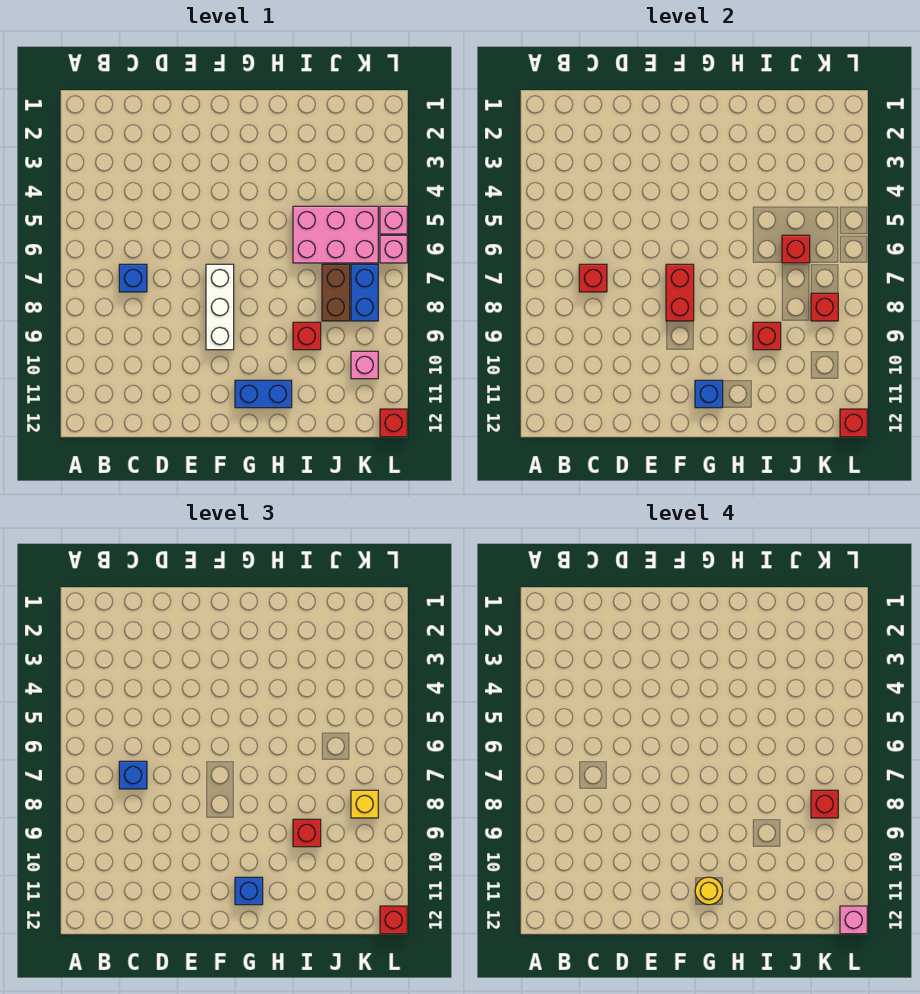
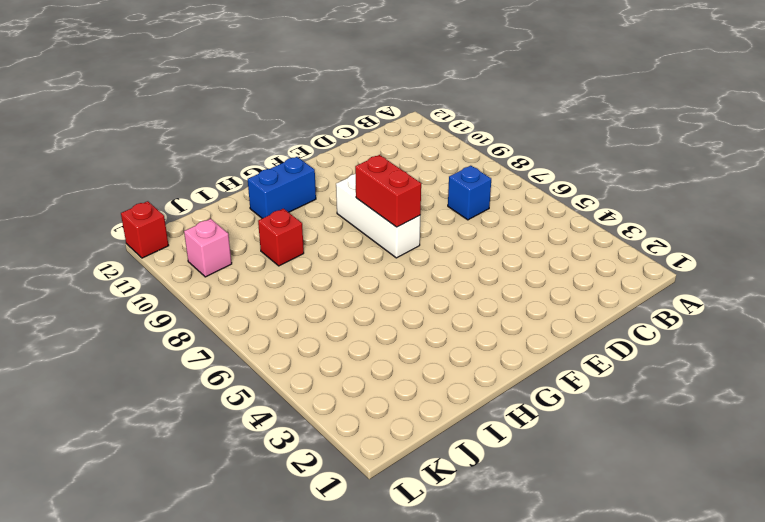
none -> pink 2x3 brick [293,206,378,263]
none -> brown 1x2 brick [322,264,350,321]
none -> blue 1x2 brick [351,264,378,321]

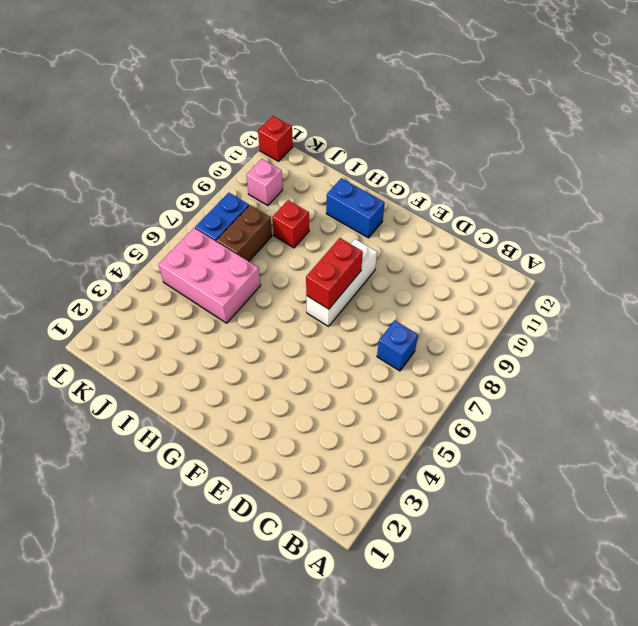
none -> pink 1x1 brick [380,206,407,234]
none -> pink 1x1 brick [380,235,407,263]
none -> red 1x1 brick [579,264,607,292]

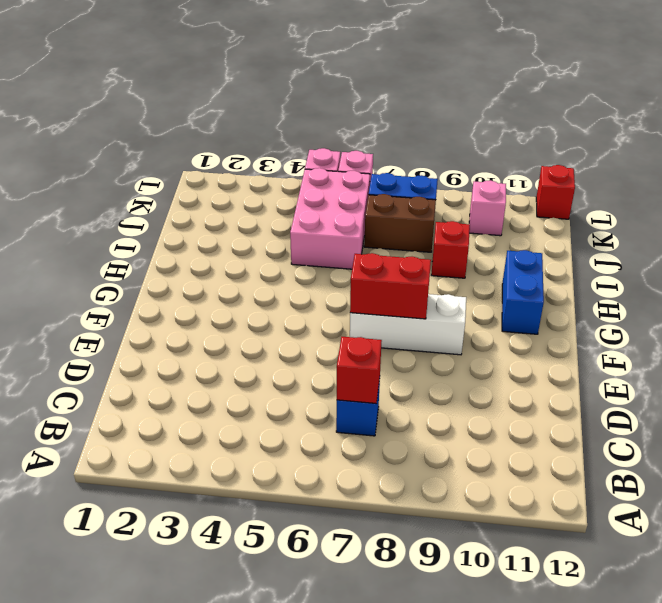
none -> blue 1x1 brick [695,380,723,408]
none -> red 1x1 brick [753,322,781,350]
none -> red 1x1 brick [782,235,810,263]

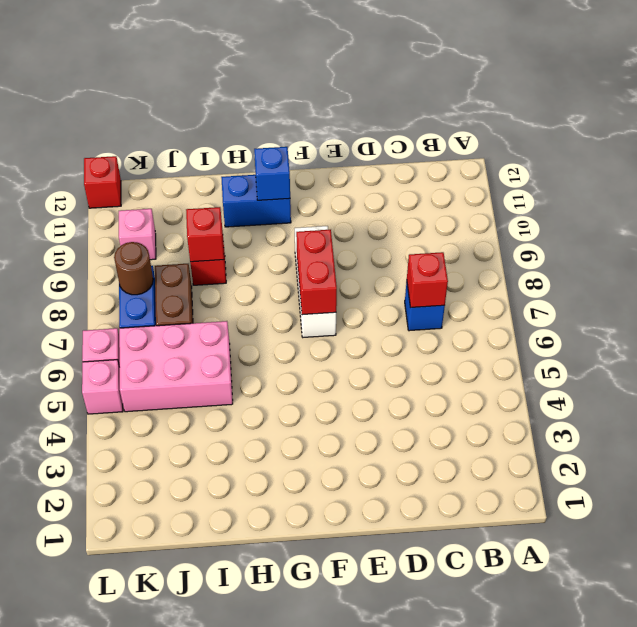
brown 1x1 round brick [114,242,153,295] -> red 1x1 brick [811,293,838,321]
none -> red 1x1 brick [782,235,810,263]
none -> red 1x1 brick [840,409,867,437]
none -> blue 1x1 brick [119,761,147,789]

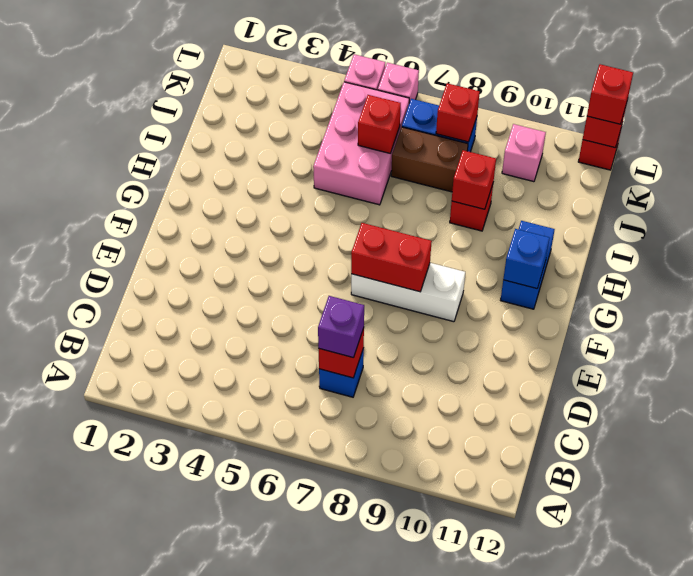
purple 1x1 brick [318,296,364,358] -> blue 1x1 brick [119,761,147,789]
none -> blue 1x1 brick [235,877,263,905]
none -> red 1x1 brick [293,819,321,847]
none -> yellow 1x1 brick [351,790,378,818]

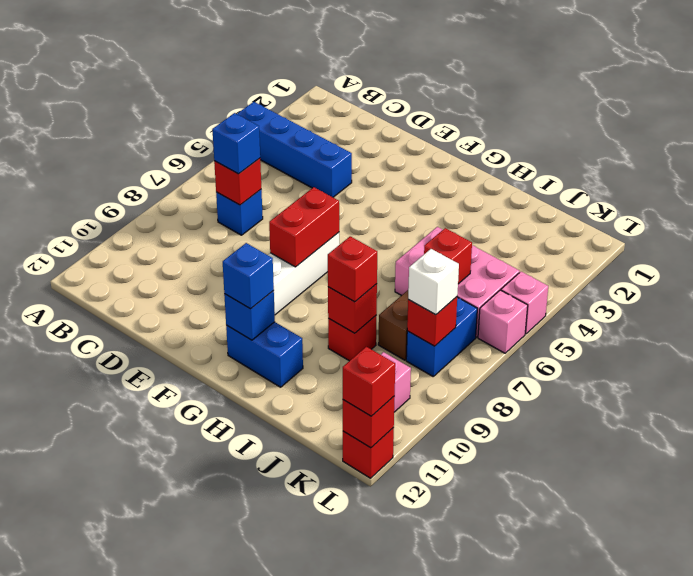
blue 1x4 brick [237,102,352,197] -> none
white 1x1 brick [408,249,459,315] -> yellow 1x1 brick [351,790,378,818]
none -> yellow 1x1 round brick [695,877,723,905]
none -> red 1x1 brick [811,790,838,818]
none -> pink 1x1 brick [840,906,867,934]

